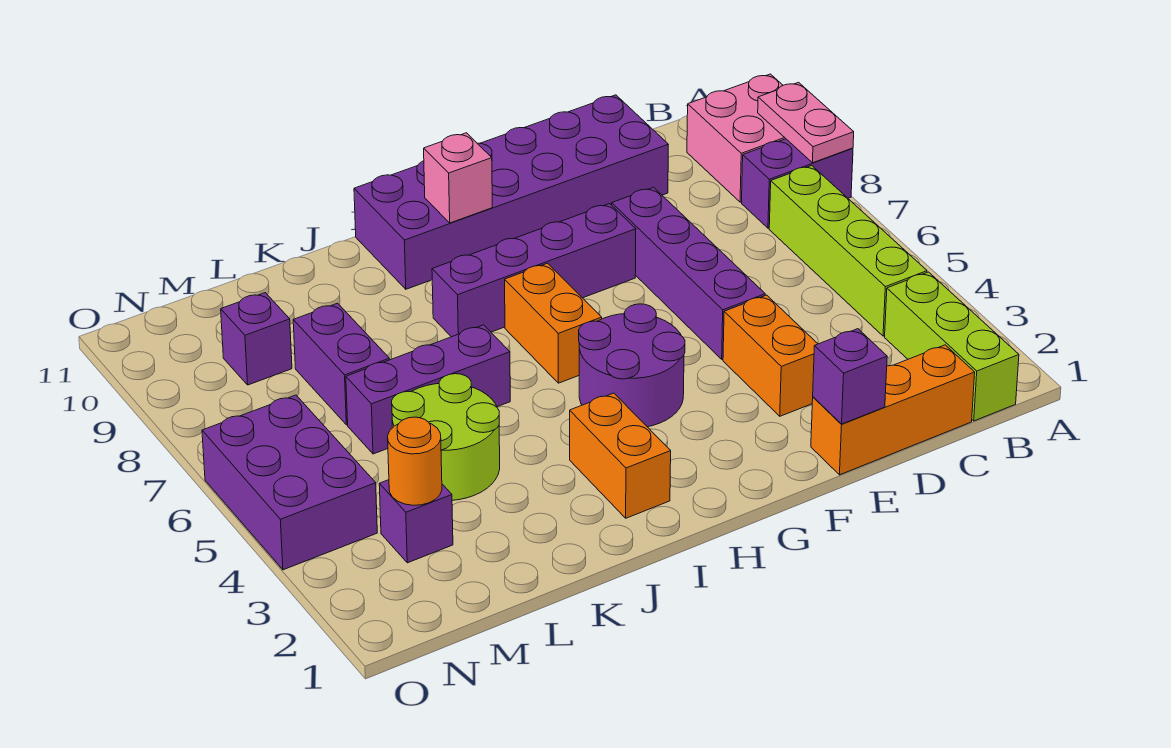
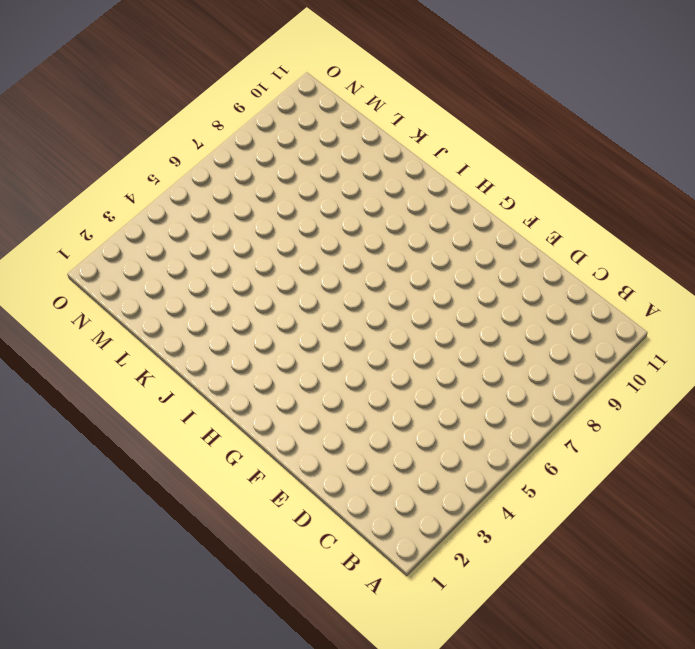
none -> purple 1x2 brick [742,139,853,228]
none -> pink 2x2 brick [687,74,786,202]
none -> lime 1x3 brick [885,272,1019,421]

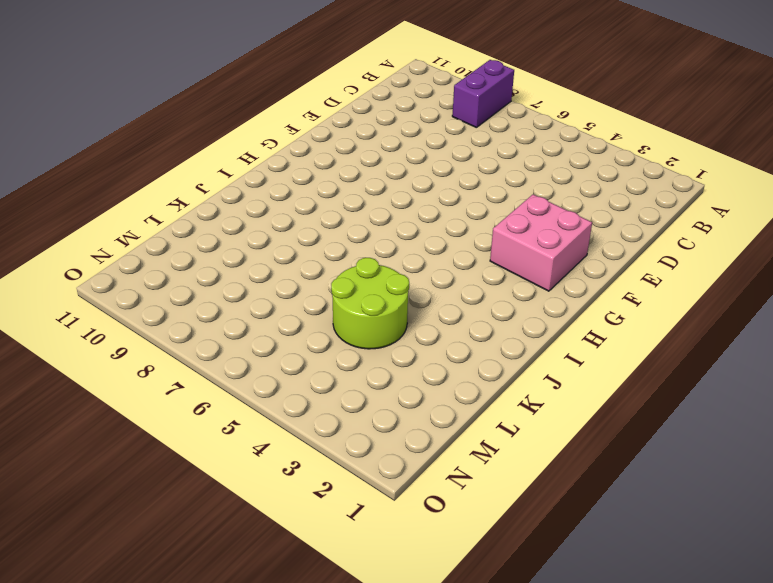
pink 2x2 brick [490,194,592,291] -> pink 2x2 brick moved to [687,74,786,202]
none -> lime 1x3 brick [885,272,1019,421]
none -> lime 1x4 brick [769,166,927,336]
none -> orange 1x3 brick [811,345,975,475]

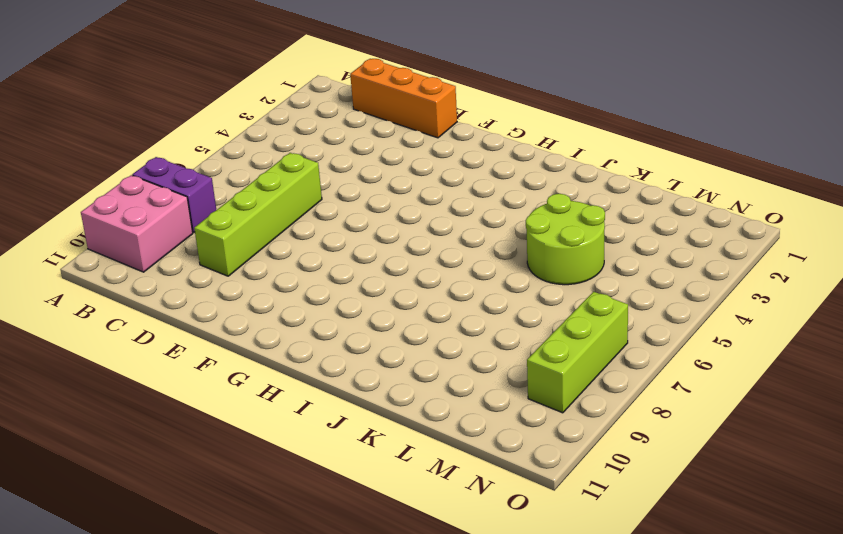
lime 1x4 brick [194,153,322,276] -> lime 1x4 brick moved to [769,166,927,336]
lime 1x3 brick [527,292,628,413] -> lime 1x3 brick moved to [885,272,1019,421]
none -> purple 2x6 brick [354,95,668,289]
none -> orange 1x2 brick [723,295,818,416]
none -> purple 1x4 brick [612,187,765,359]

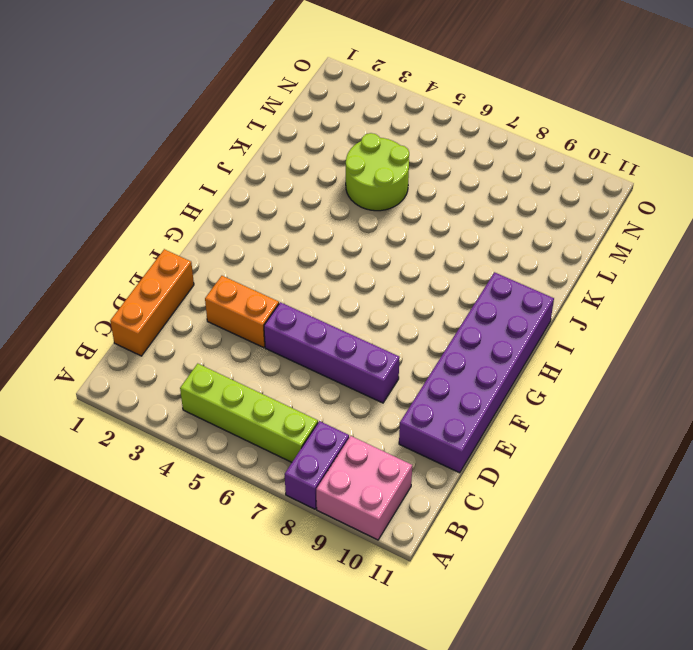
none -> lime 1x3 brick [885,272,1019,421]
none -> purple 1x4 brick [432,204,636,337]
none -> purple 2x2 round brick [579,304,685,427]

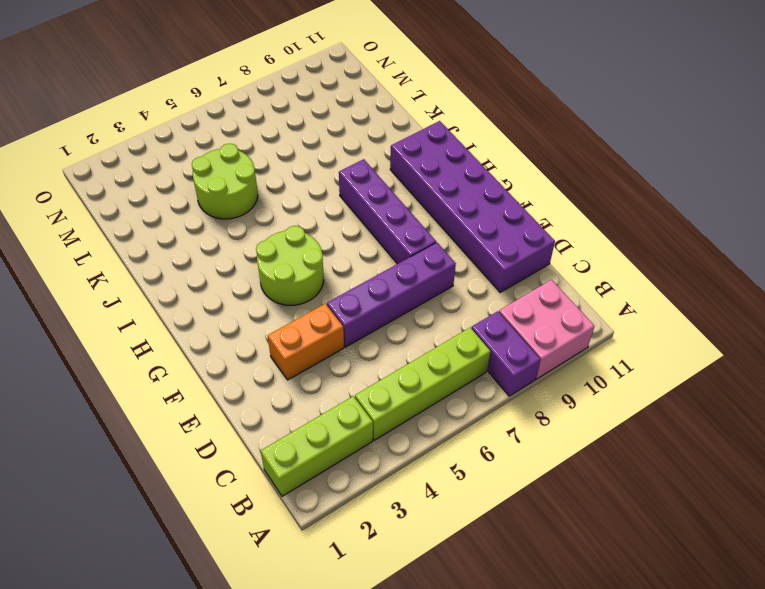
lime 2x2 round brick [256,226,324,305] -> purple 2x2 round brick [579,304,685,427]
none -> orange 1x3 brick [811,345,975,475]
none -> orange 1x2 brick [505,263,602,383]
none -> orange 1x2 brick [570,393,671,518]

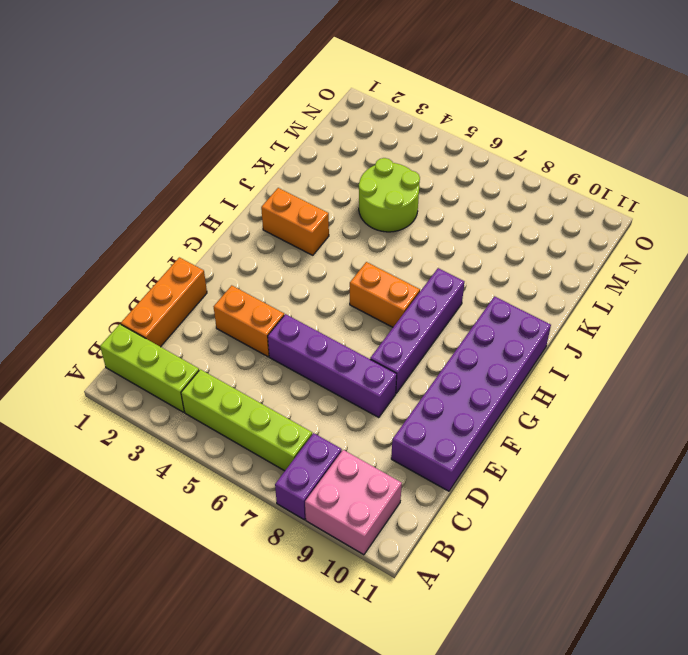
none -> purple 2x2 round brick [579,304,685,427]
none -> purple 1x3 brick [346,325,510,454]
none -> purple 1x2 brick [293,303,389,425]

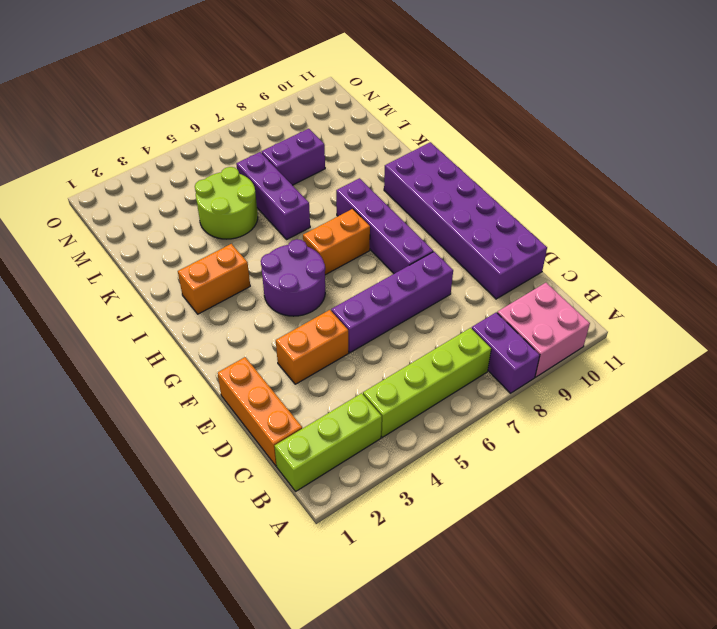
none -> purple 1x1 brick [379,480,453,563]
none -> purple 1x1 brick [221,293,292,385]
none -> purple 2x3 brick [202,395,377,570]

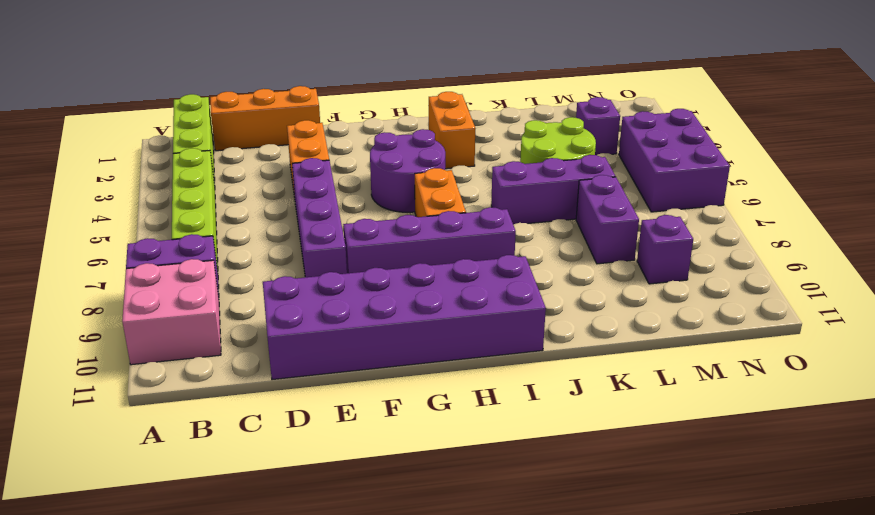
none -> pink 1x2 plate [758,82,854,163]
none -> purple 1x1 brick [813,329,887,424]
none -> pink 1x1 brick [424,133,492,223]

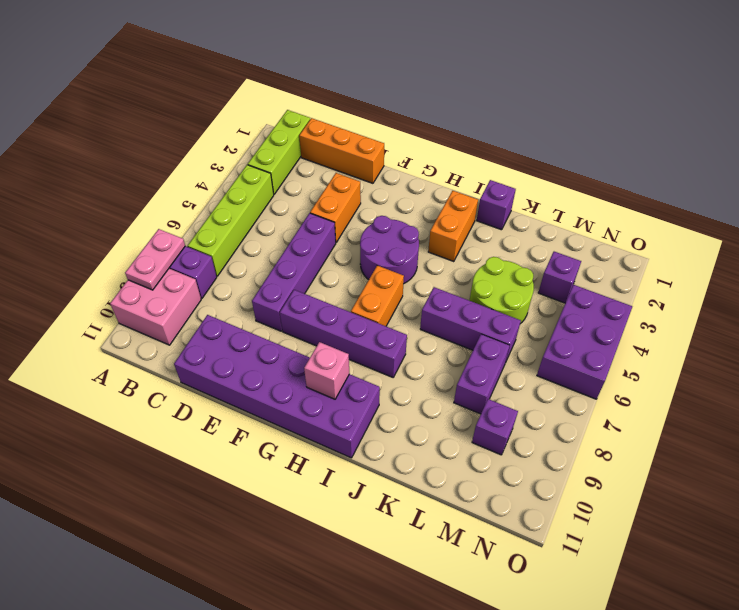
purple 1x1 brick [477,180,516,230] -> purple 1x1 brick moved to [813,329,887,424]
none -> orange 1x1 round brick [388,417,442,505]

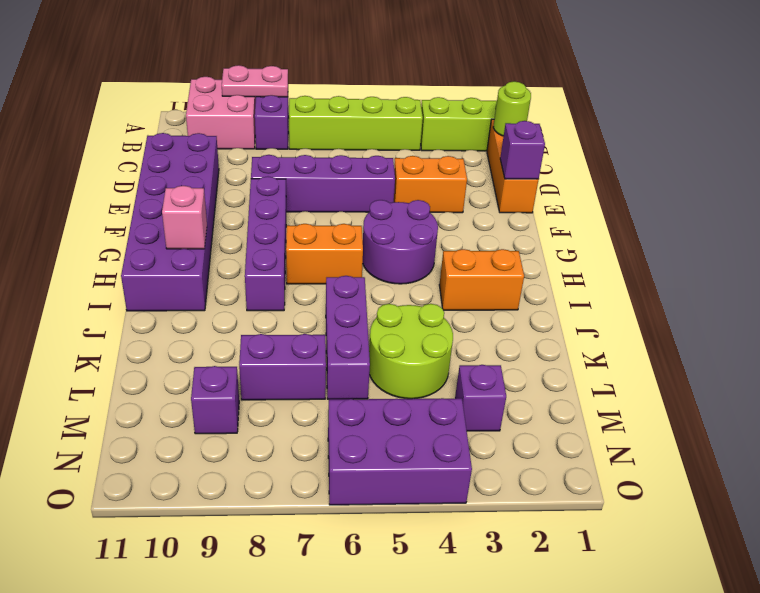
lime 1x1 round brick [493,81,531,136] -> none
none -> orange 1x1 round brick [388,417,442,505]

